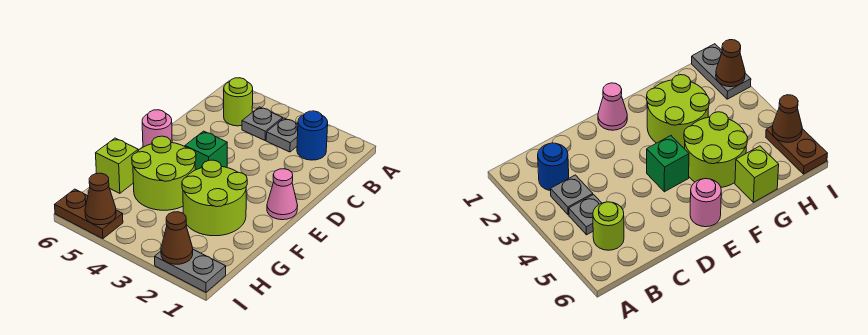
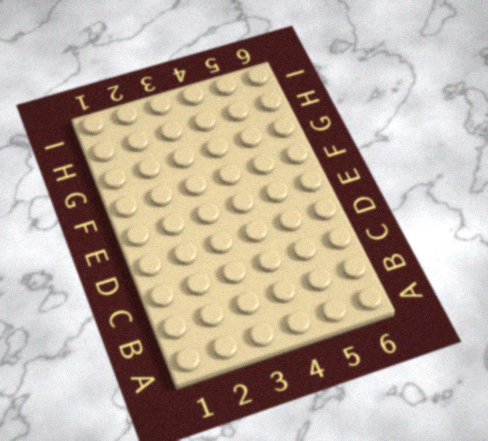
none -> blue 1x1 round brick [297,111,328,160]
none -> grey 1x1 plate [266,118,298,152]
none -> grey 1x1 plate [242,107,283,140]

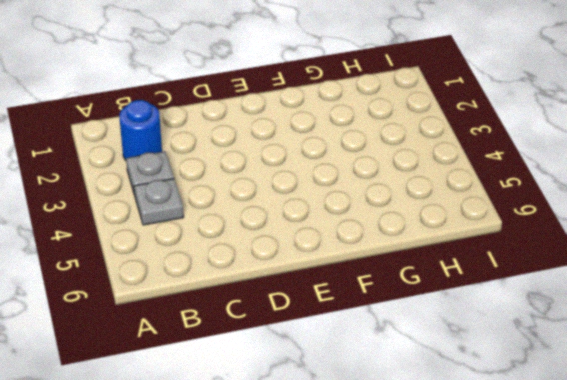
none -> lime 1x1 round brick [224,78,253,126]
none -> pink 1x1 cone [267,169,298,220]
none -> green 1x1 brick [185,131,227,170]

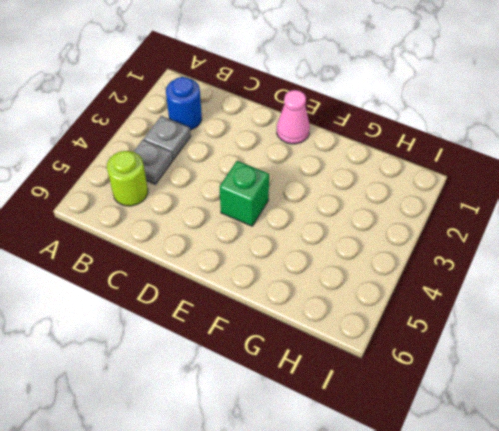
none -> pink 1x1 round brick [142,110,172,147]
none -> lime 2x2 round brick [182,160,247,236]
none -> lime 2x2 round brick [132,136,196,210]

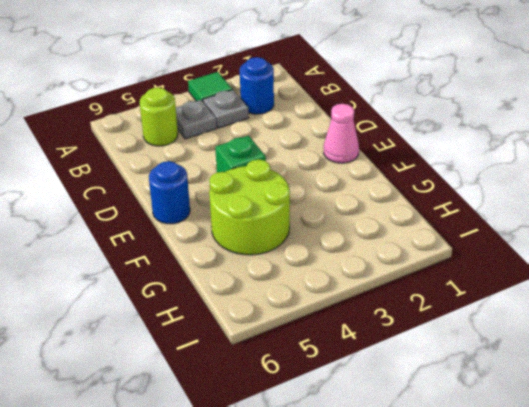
green 1x1 tile [188,72,232,101] -> none
blue 1x1 round brick [149,161,190,224] -> pink 1x1 round brick [142,110,172,147]
none -> lime 2x2 round brick [182,160,247,236]
none -> lime 1x1 brick [96,138,138,193]
none -> grey 1x2 plate [155,250,226,292]

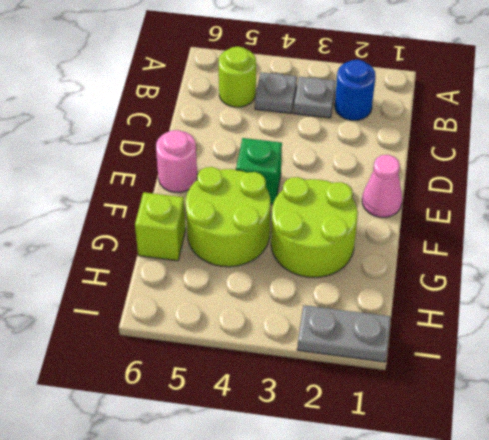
none -> brown 1x2 plate [55,189,123,239]
none -> brown 1x1 cone [161,212,193,264]
none -> brown 1x1 cone [85,173,116,225]

